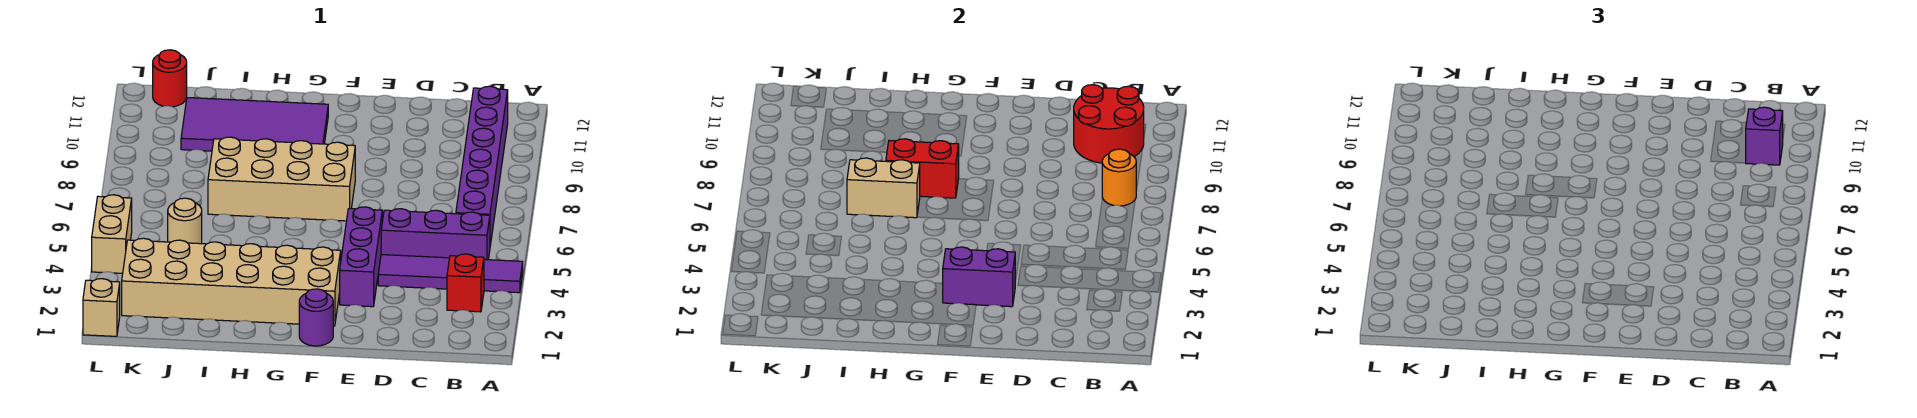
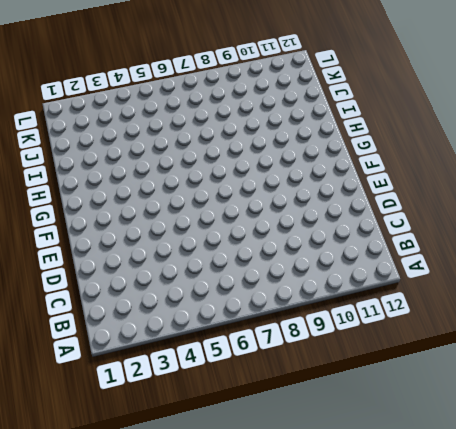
none -> purple 1x4 tile [378,255,523,293]
none -> red 1x1 brick [447,254,484,312]
none -> purple 1x3 brick [381,209,490,260]

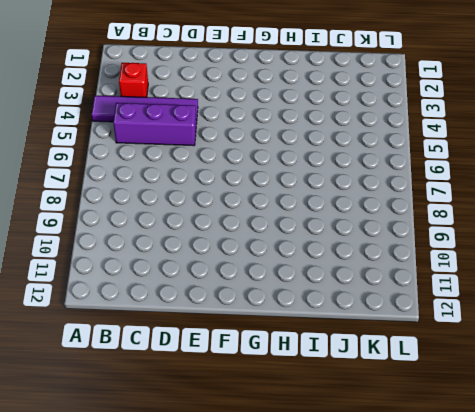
none -> purple 1x6 brick [456,86,508,245]
none -> purple 1x3 brick [340,207,382,307]
none -> purple 1x1 round brick [299,289,333,346]

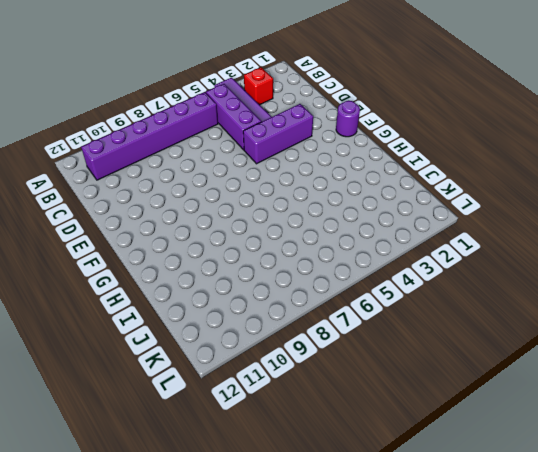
none -> tan 2x6 brick [122,238,341,326]
none -> tan 2x4 brick [208,137,355,221]
none -> purple 2x4 tile [181,98,328,151]

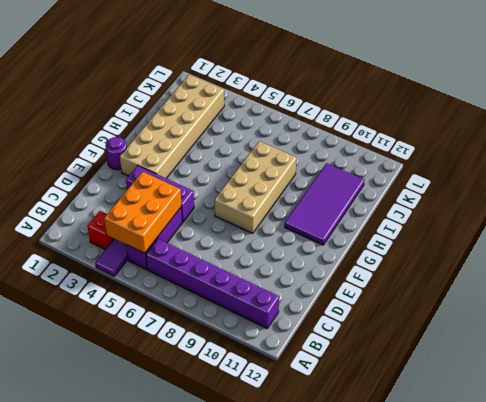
orange 2x3 brick [104,172,182,253] -> none
none -> tan 1x1 round brick [168,198,202,244]
none -> red 1x1 round brick [153,50,187,107]
none -> tan 1x1 brick [83,279,120,336]

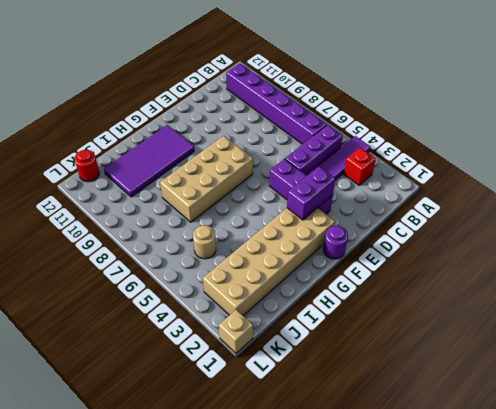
none -> tan 1x2 brick [92,195,132,273]
none -> orange 1x1 round brick [1102,149,1136,206]
none -> red 2x2 round brick [1074,85,1144,163]

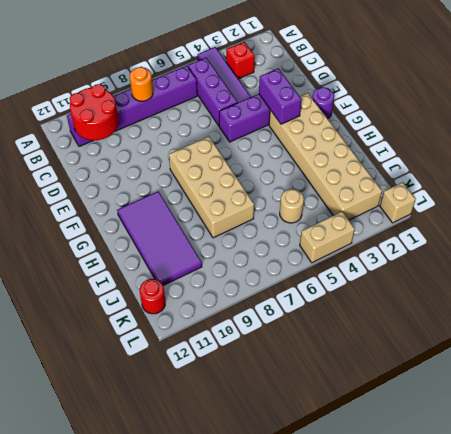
none -> red 1x2 brick [886,139,959,198]
none -> tan 1x2 brick [847,158,920,218]
none -> purple 1x1 brick [1746,107,1783,165]

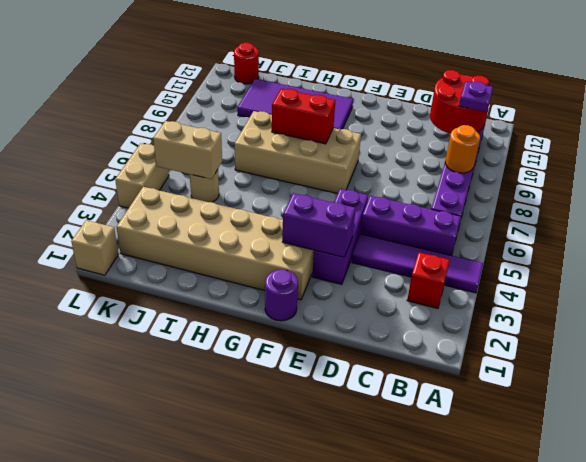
purple 1x1 plate [459,82,493,112] -> purple 1x1 brick [1746,107,1783,165]
tan 1x2 brick [153,121,222,179] -> tan 1x2 brick moved to [847,158,920,218]

